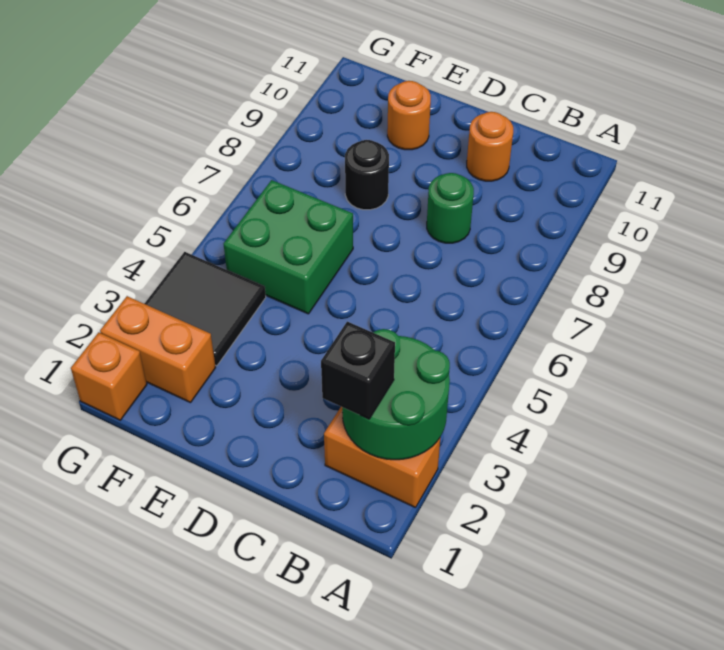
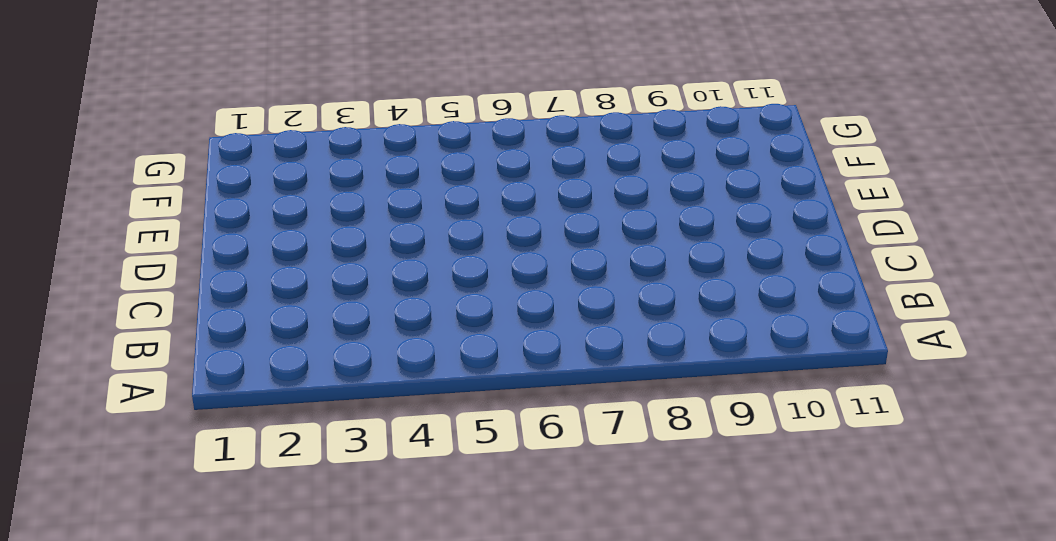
none -> orange 1x2 brick [324,407,441,508]
none -> green 1x1 round brick [427,173,474,243]

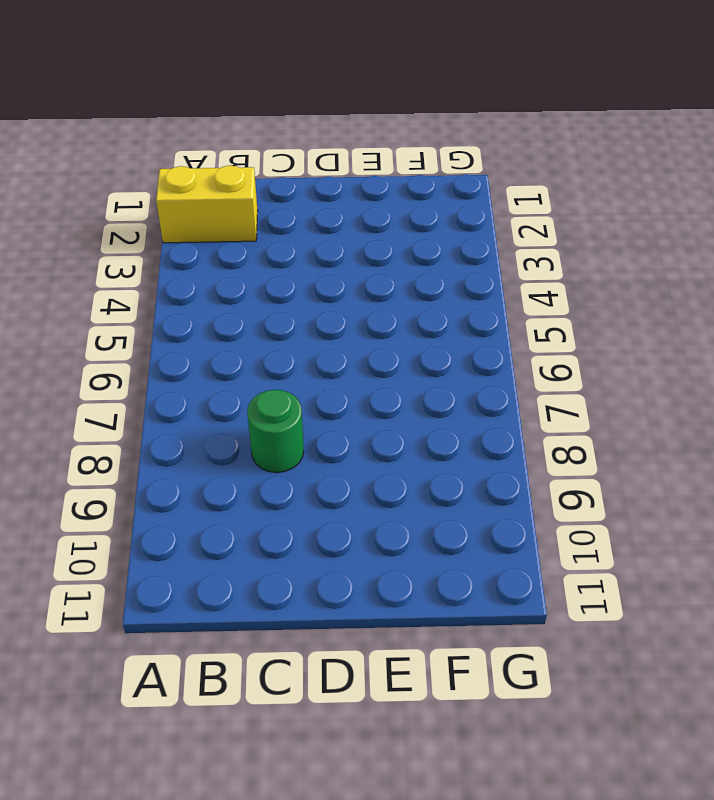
yellow 1x2 brick [156,165,258,243] -> orange 1x2 brick [324,407,441,508]
none -> orange 1x1 round brick [467,112,513,181]
none -> green 2x2 brick [224,180,353,314]

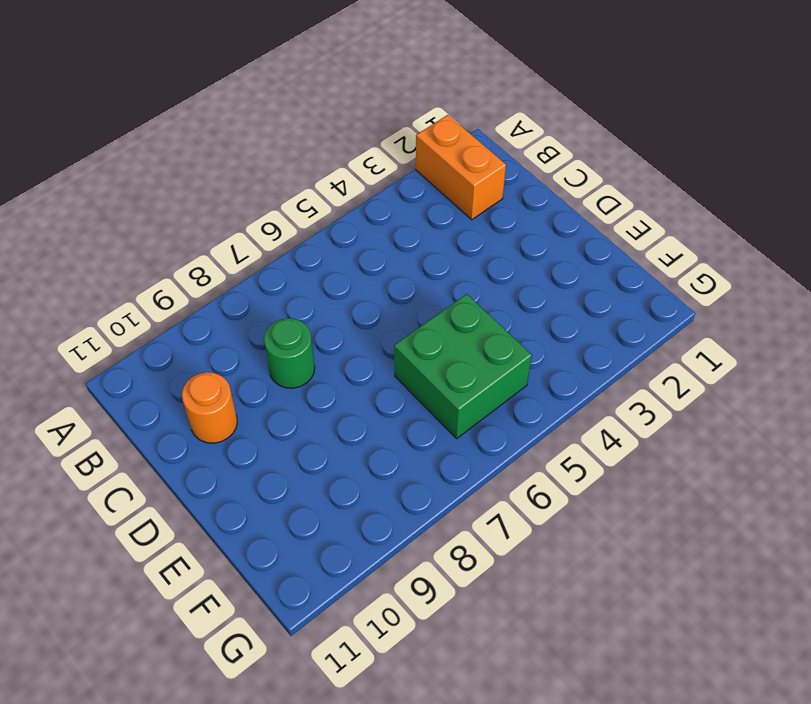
none -> black 1x1 round brick [345,140,389,210]
none -> orange 1x1 round brick [387,81,431,150]

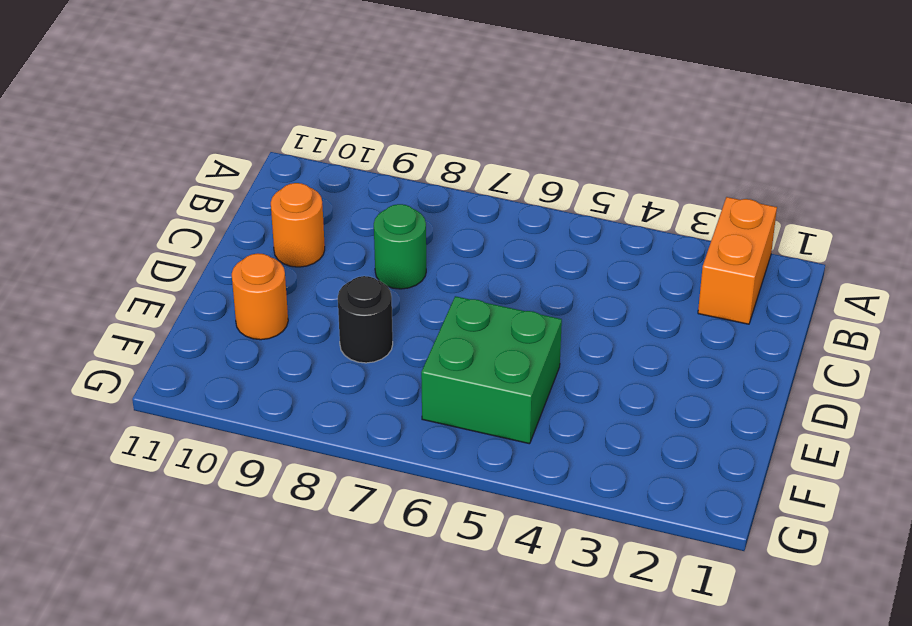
none -> orange 1x2 brick [100,296,216,403]
none -> black 2x2 tile [144,252,266,366]

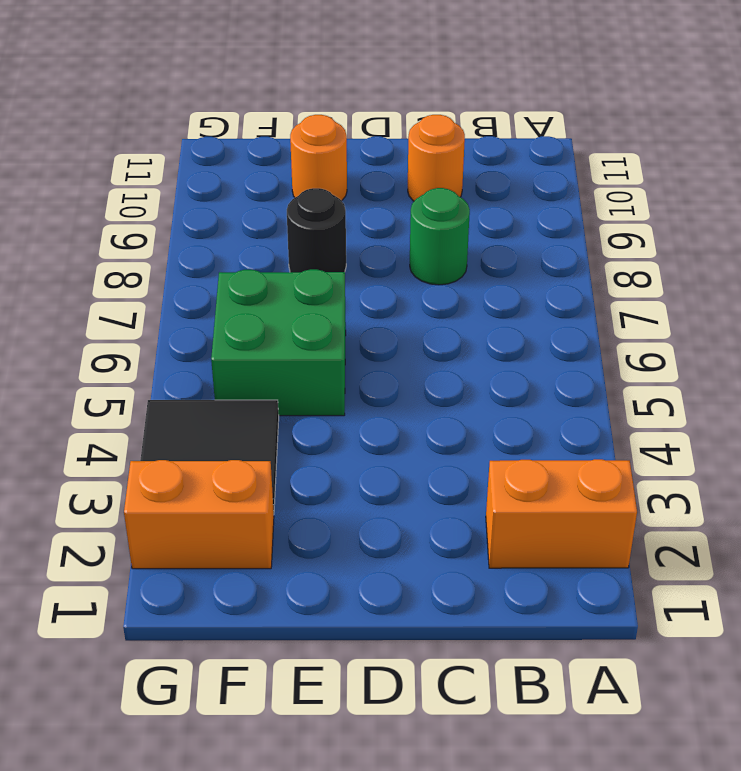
none -> orange 1x1 brick [71,332,147,420]
none -> green 2x2 round brick [342,329,450,460]

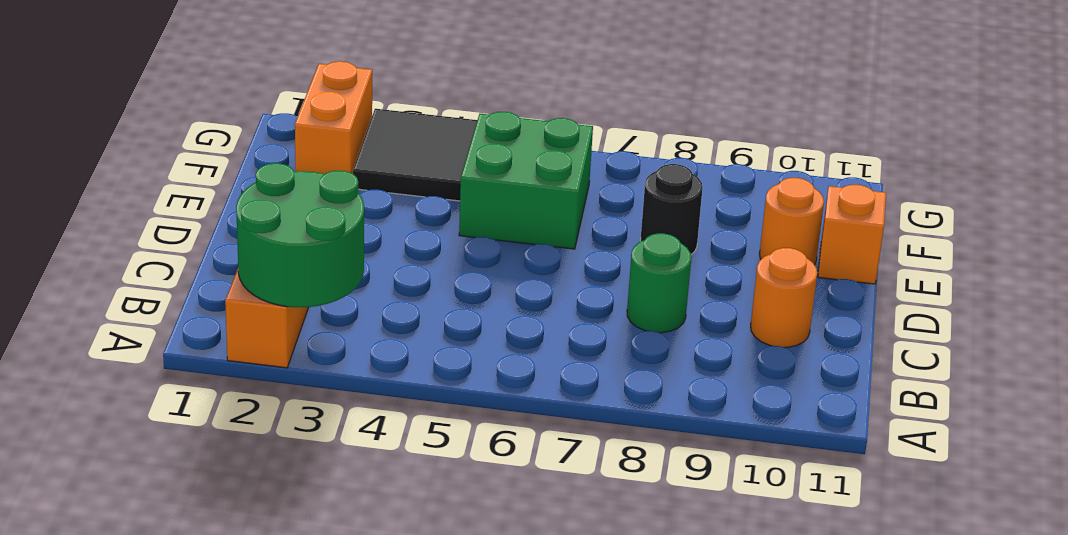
orange 1x1 brick [818,185,886,284] -> orange 1x1 brick moved to [71,332,147,420]
none -> black 1x1 brick [321,322,395,419]

